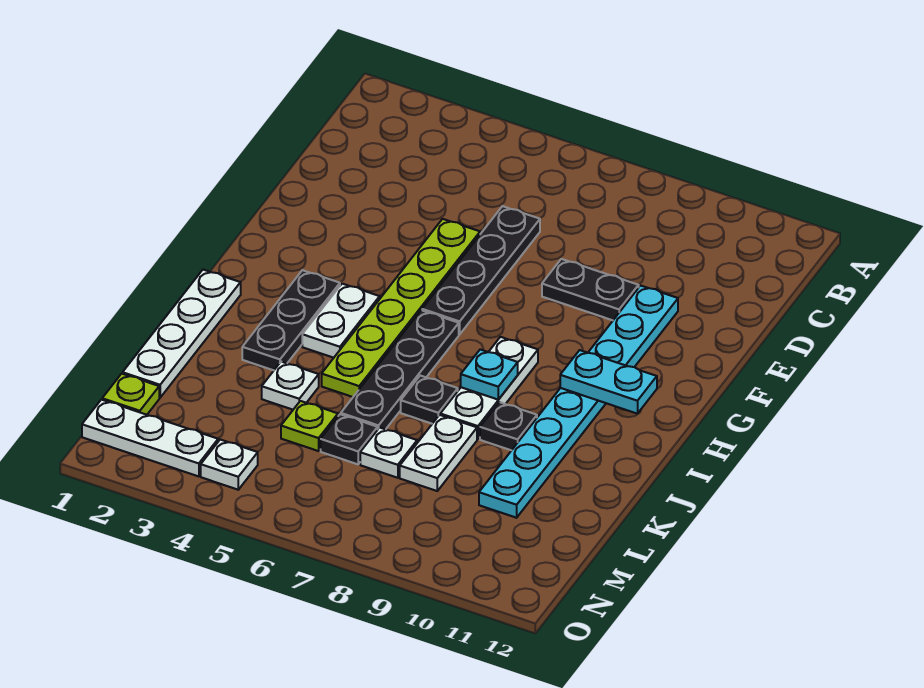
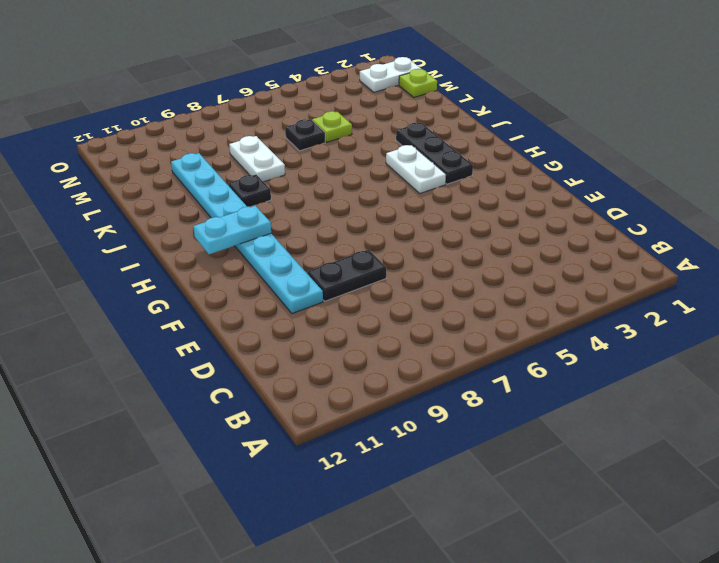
white 1x2 plate [360,57,421,92] -> white 1x3 plate [82,400,218,476]
none -> black 1x4 plate [422,206,540,334]
none -> lime 1x6 plate [322,219,480,397]
none -> black 1x4 plate [341,310,459,429]

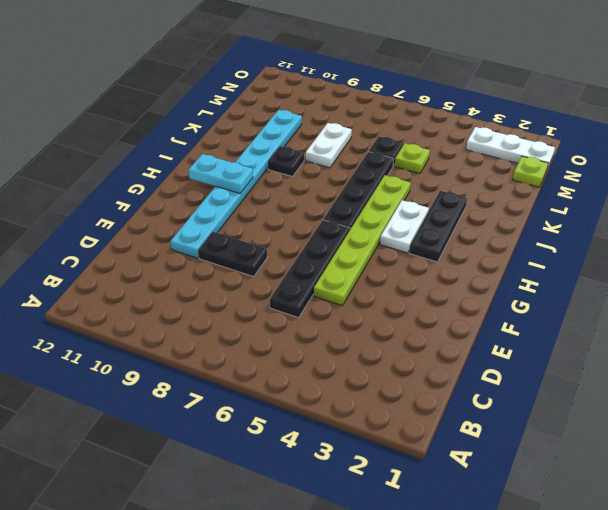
none -> white 1x3 plate [440,337,538,439]
none -> white 1x4 plate [123,270,241,398]
none -> black 1x1 plate [401,376,458,424]

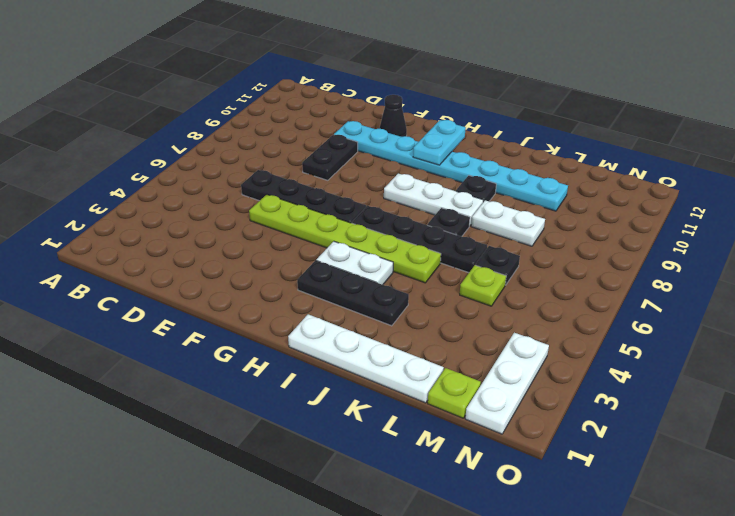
black 1x1 cone [379,95,407,137] -> none
none -> white 1x1 plate [262,362,319,410]
none -> white 1x1 plate [360,428,417,478]
none -> white 1x1 plate [201,440,258,490]

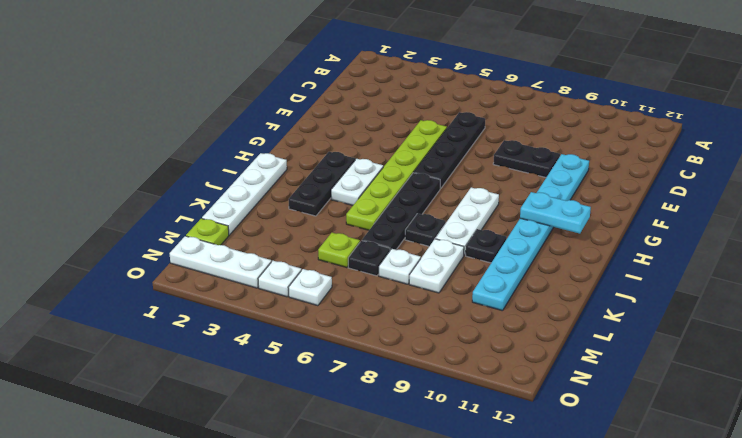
white 1x1 plate [288,269,332,306] -> white 1x1 plate moved to [262,362,319,410]
none -> cyan 1x1 plate [461,349,518,400]

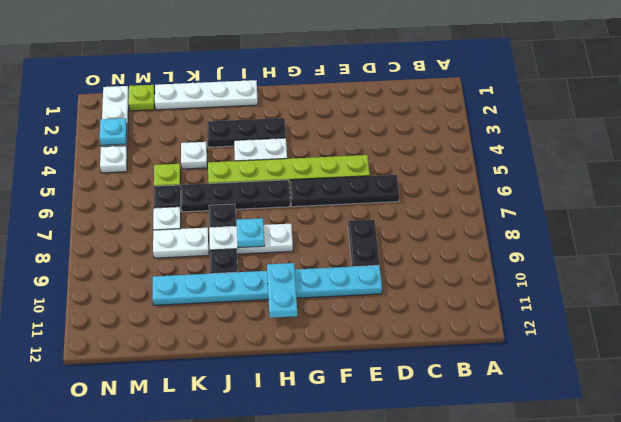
cyan 1x1 plate [100,118,127,145] -> none

